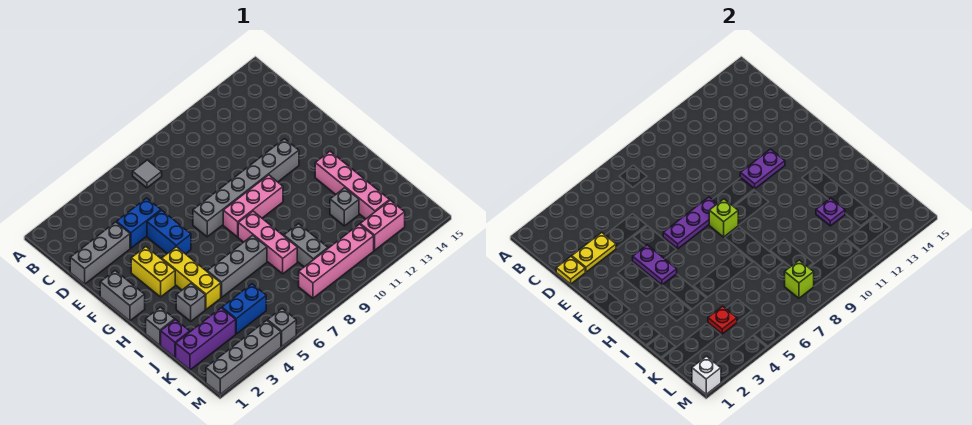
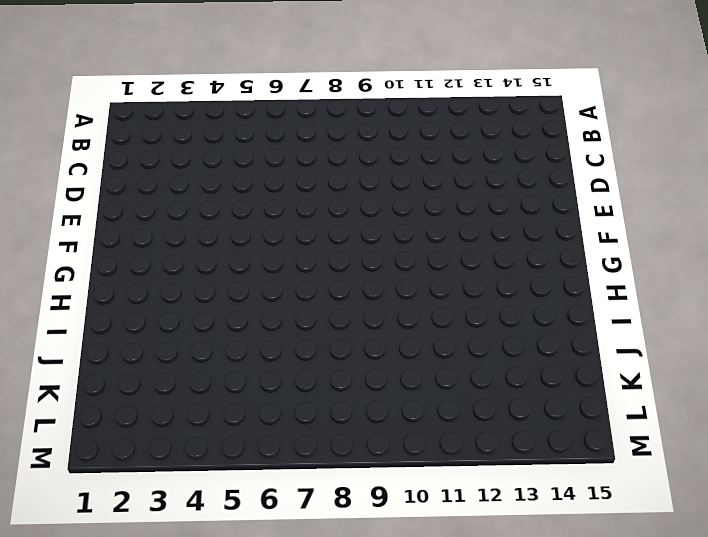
none -> grey 1x1 tile [133,160,162,188]
none -> grey 1x3 brick [70,222,130,284]
none -> blue 1x2 brick [117,198,161,248]
none -> blue 1x2 brick [147,210,191,254]

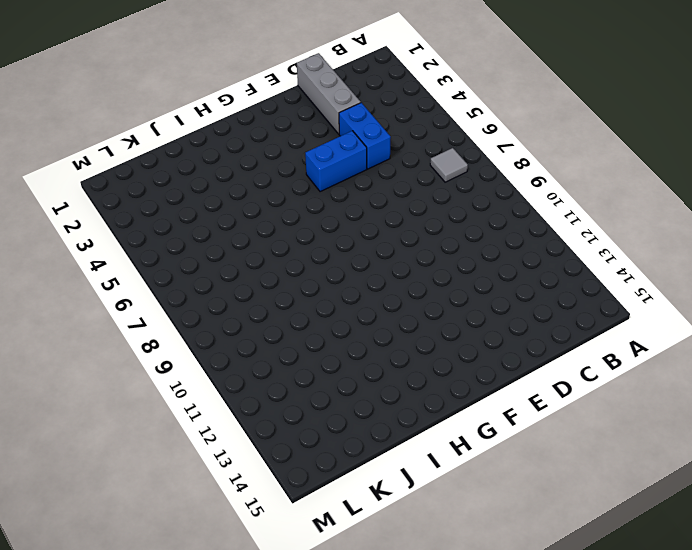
none -> grey 1x2 brick [100,271,145,321]
none -> yellow 1x2 brick [131,247,175,297]
none -> grey 1x6 brick [193,139,299,237]
none -> yellow 1x3 brick [162,247,221,309]

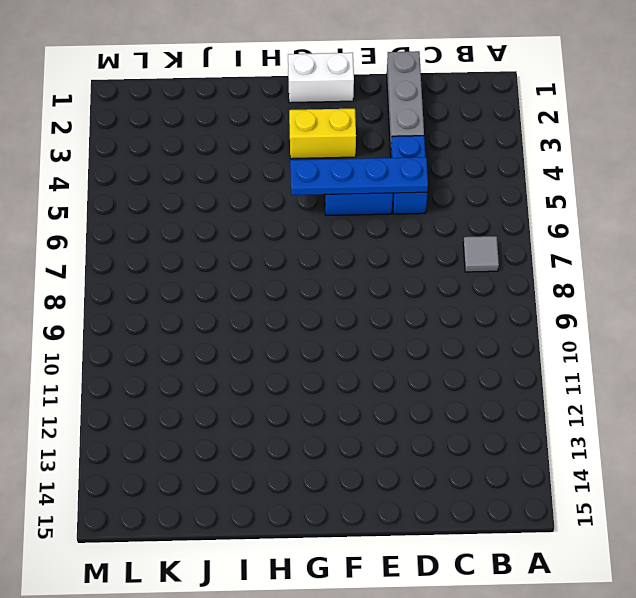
blue 1x4 plate [290,157,428,195] -> none
white 1x2 brick [288,53,354,103] -> grey 1x2 brick [100,271,145,321]
none -> grey 1x6 brick [193,139,299,237]
none -> yellow 1x3 brick [162,247,221,309]
none -> pink 1x3 brick [223,175,283,237]
none -> pink 1x3 brick [238,211,297,274]

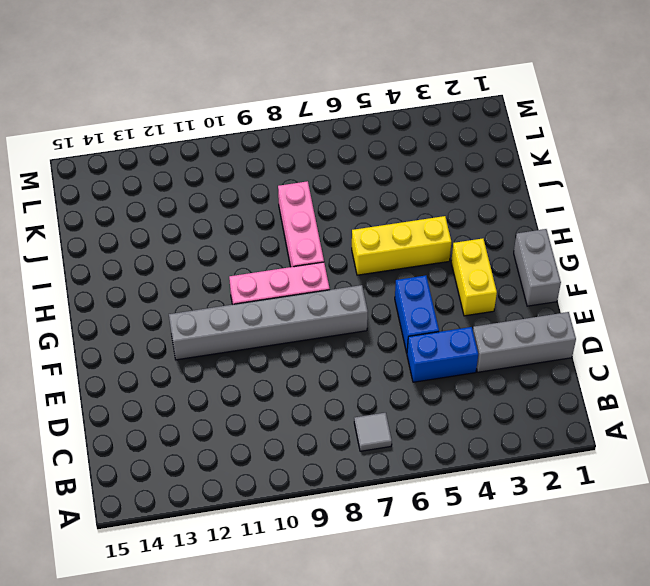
yellow 1x3 brick [352,216,451,275] -> yellow 1x3 brick turned to [162,247,221,309]
none -> pink 1x4 brick [315,151,390,219]
none -> grey 1x1 brick [146,307,175,345]
none -> grey 1x1 brick [176,283,205,321]
none -> grey 1x3 brick [207,235,267,297]

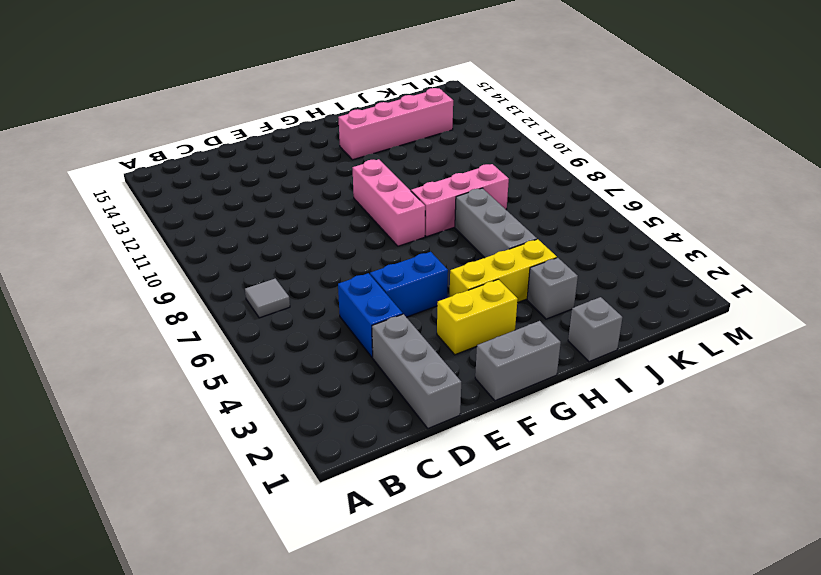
none -> grey 1x6 brick [193,139,299,237]
none -> purple 1x1 brick [161,319,190,358]
none -> grey 1x2 brick [284,224,328,267]
none -> grey 1x1 brick [330,188,359,226]

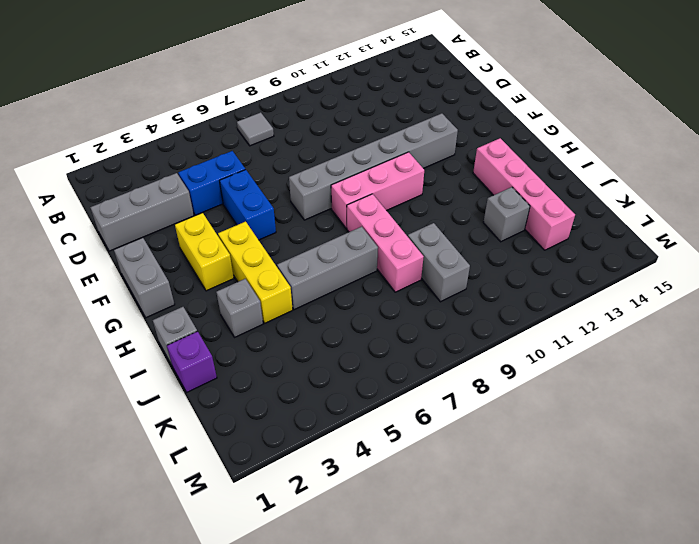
none -> purple 1x3 brick [176,308,236,370]
none -> blue 1x2 brick [222,284,266,334]
none -> pink 1x4 brick [299,224,374,298]
none -> pink 1x2 brick [360,200,405,250]

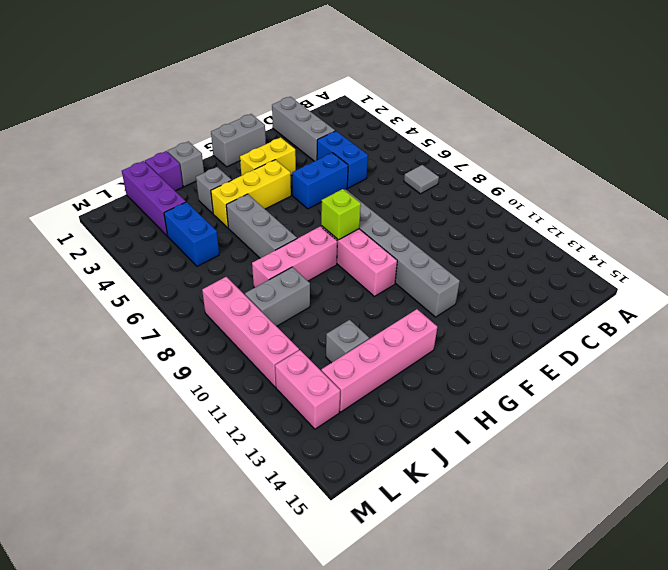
none -> grey 1x4 brick [206,320,281,394]
none -> grey 1x1 brick [267,308,296,346]
none -> yellow 1x1 plate [556,257,585,284]
none -> yellow 1x2 plate [572,233,616,272]

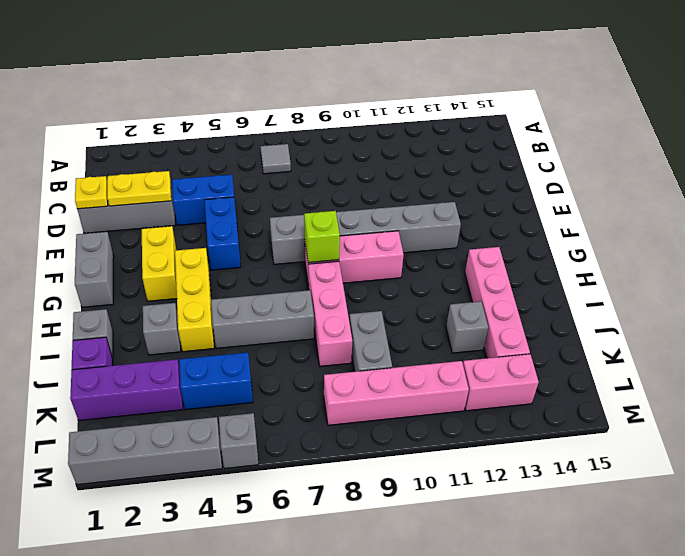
none -> purple 1x2 plate [633,245,677,285]
none -> purple 1x3 plate [663,197,717,249]
none -> purple 1x2 plate [740,149,785,189]
none -> purple 1x1 plate [816,198,845,226]

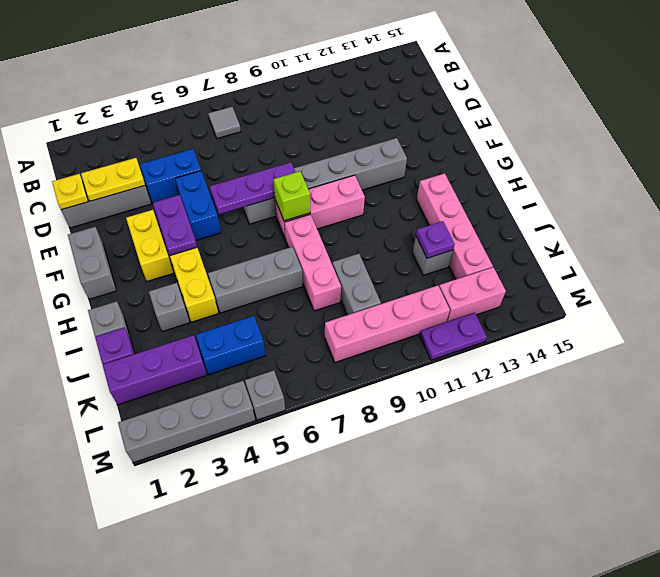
purple 1x2 plate [420,313,487,360] -> purple 1x2 plate moved to [740,149,785,189]
none -> red 1x1 plate [708,306,737,334]
none -> lime 1x1 brick [785,260,814,298]
none -> white 1x1 brick [692,356,721,394]

